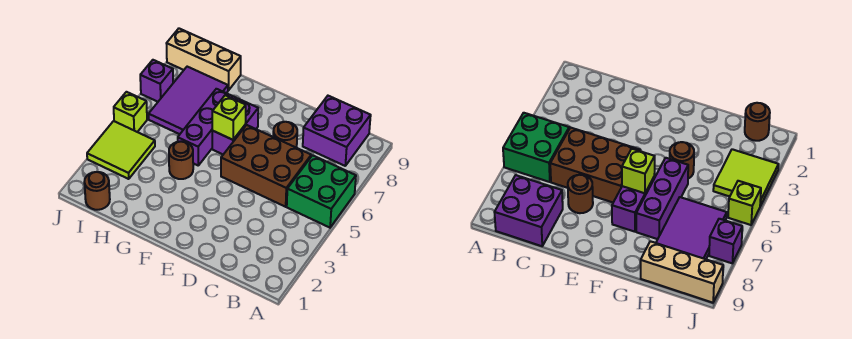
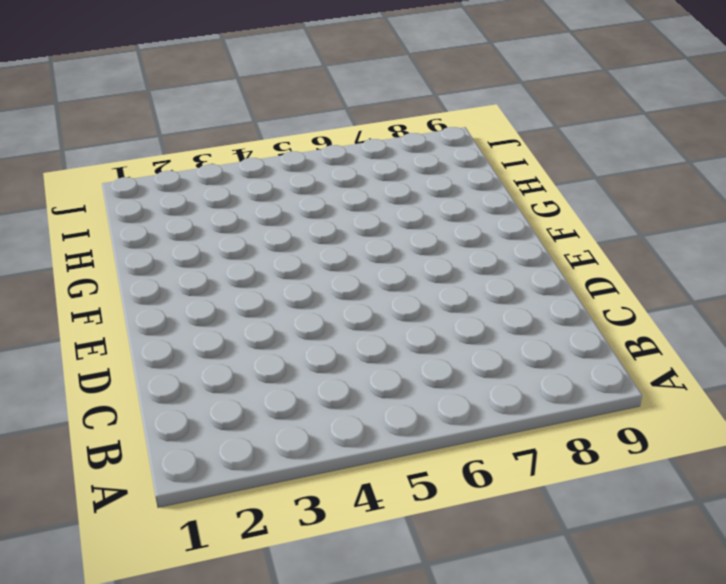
none -> green 2x2 brick [287,155,356,228]
none -> purple 2x2 brick [303,96,371,166]
none -> brown 2x3 brick [221,125,311,207]

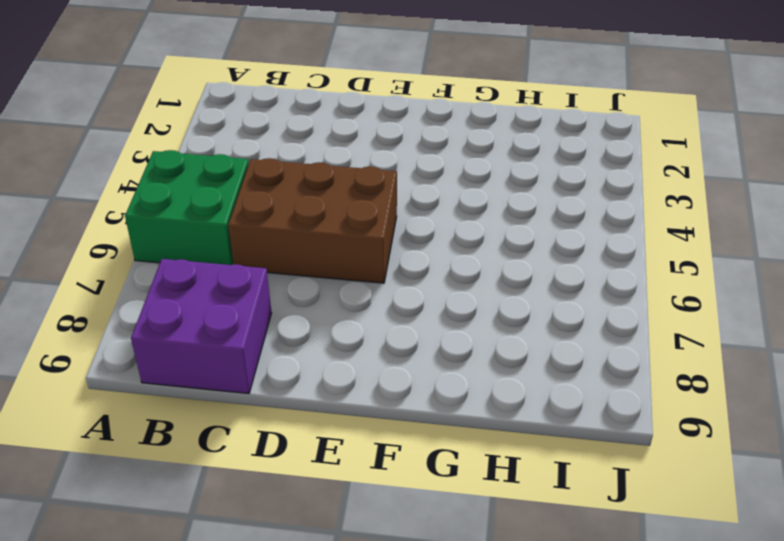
none -> brown 1x1 round brick [273,122,297,148]
none -> purple 1x2 brick [212,99,258,154]
none -> brown 1x1 round brick [169,142,193,179]

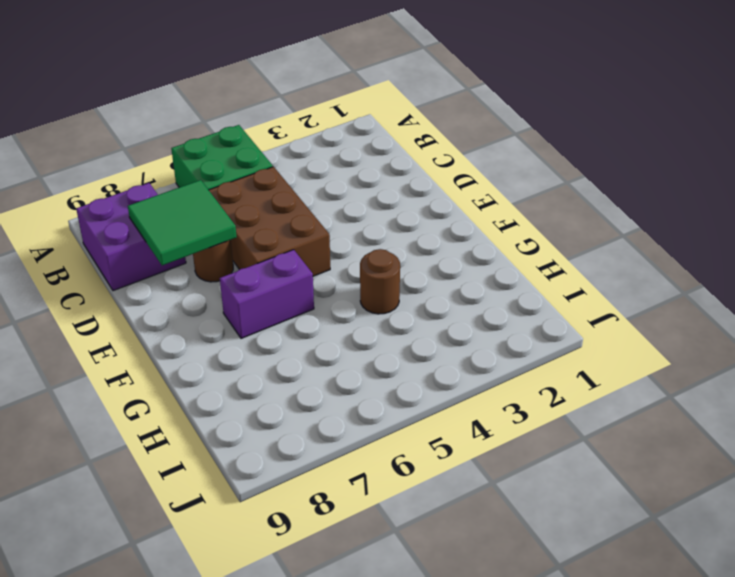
green 2x2 tile [128,180,237,265] -> none
none -> purple 1x3 brick [178,89,237,165]
none -> purple 2x3 tile [149,67,228,134]
none -> tan 1x3 brick [166,29,241,90]

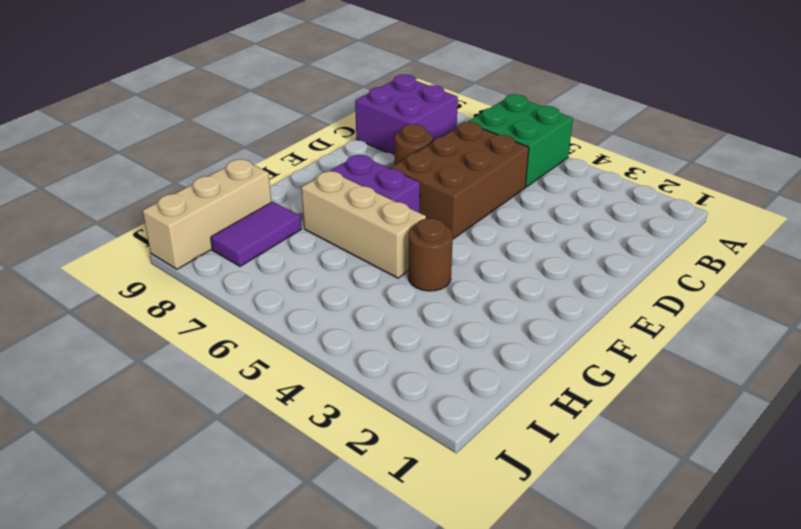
tan 1x3 brick [301,171,426,278] -> purple 1x3 brick [178,89,237,165]
purple 1x2 tile [211,202,301,266] -> purple 2x3 tile [149,67,228,134]
none -> brown 1x1 round brick [84,172,110,210]
none -> lime 2x2 tile [87,121,155,179]
none -> lime 1x1 brick [114,92,147,132]

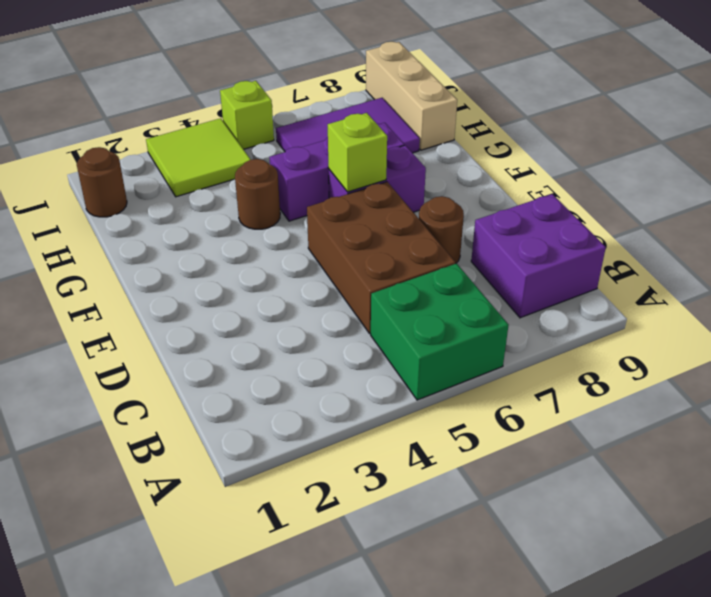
none -> purple 1x1 brick [140,60,173,102]

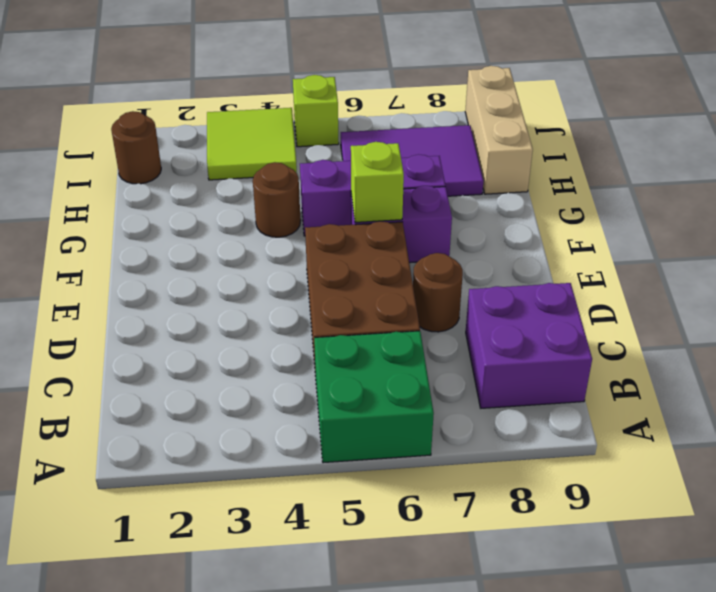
none -> purple 1x1 brick [140,60,173,102]

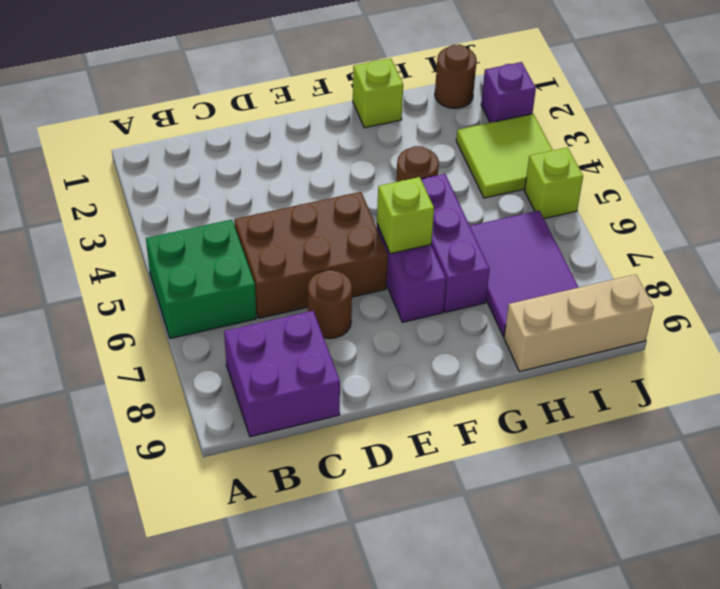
lime 1x1 brick [353,58,403,128] -> none
purple 1x1 brick [481,62,536,123] -> purple 1x1 brick moved to [140,60,173,102]

